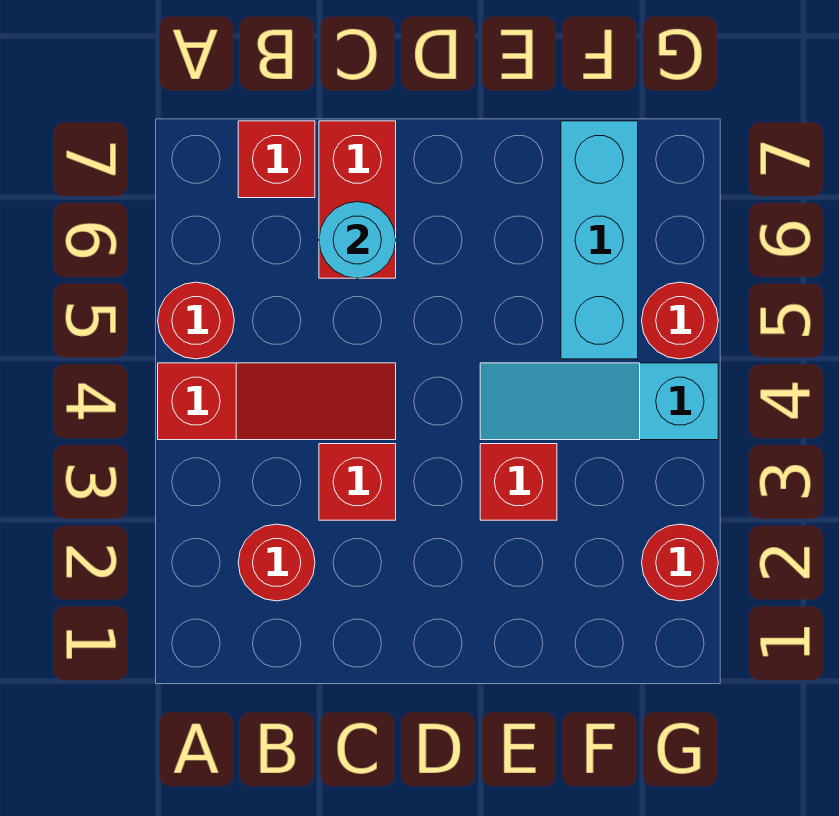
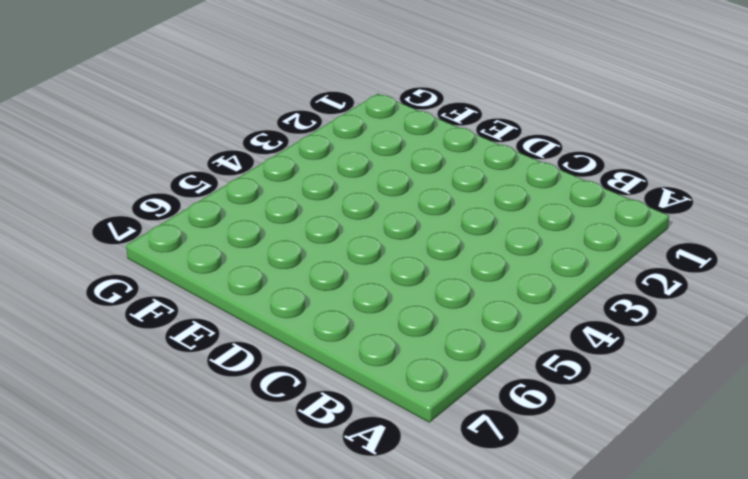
none -> red 1x3 slope [158,363,396,440]
none -> red 1x1 round brick [158,282,234,359]
none -> red 1x1 round brick [238,524,315,601]

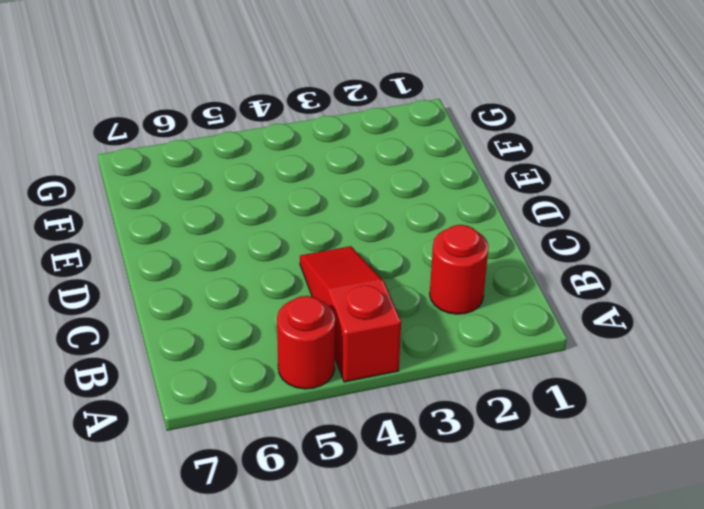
none -> red 1x1 brick [238,121,315,198]
none -> red 1x1 brick [319,444,396,520]
none -> red 1x2 brick [319,121,396,278]

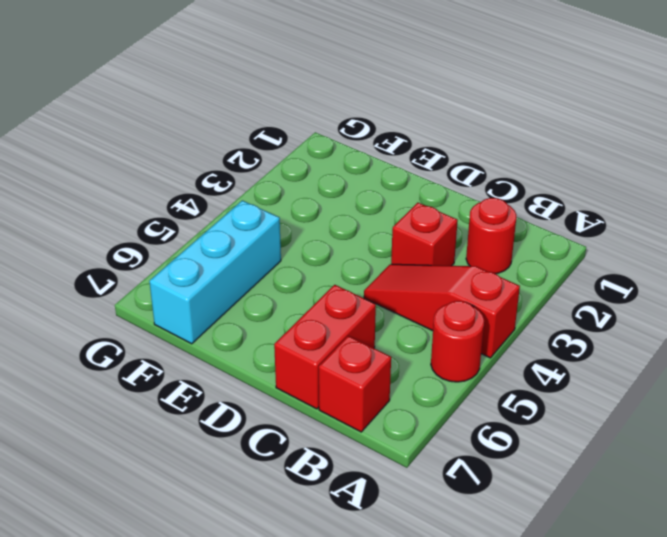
none -> red 1x1 brick [480,444,557,520]
none -> cyan 1x3 slope [480,363,718,440]
none -> red 1x1 round brick [642,524,718,601]

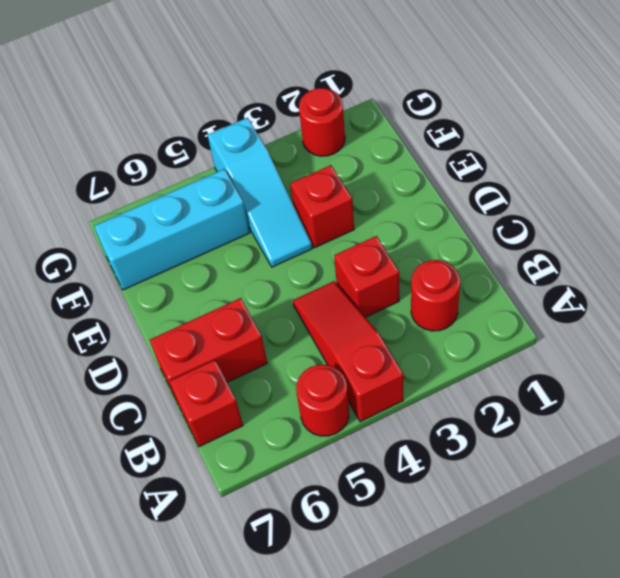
none -> red 1x1 round brick [642,282,718,359]
none -> cyan 1x1 round brick [319,202,396,278]

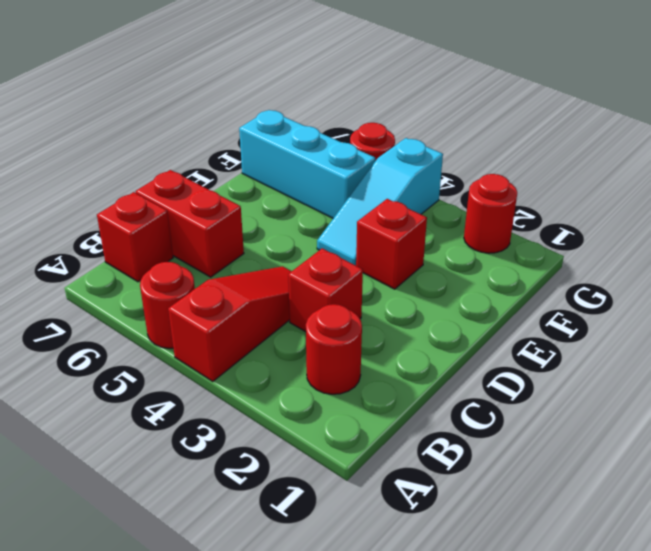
none -> cyan 1x1 round brick [319,202,396,278]

